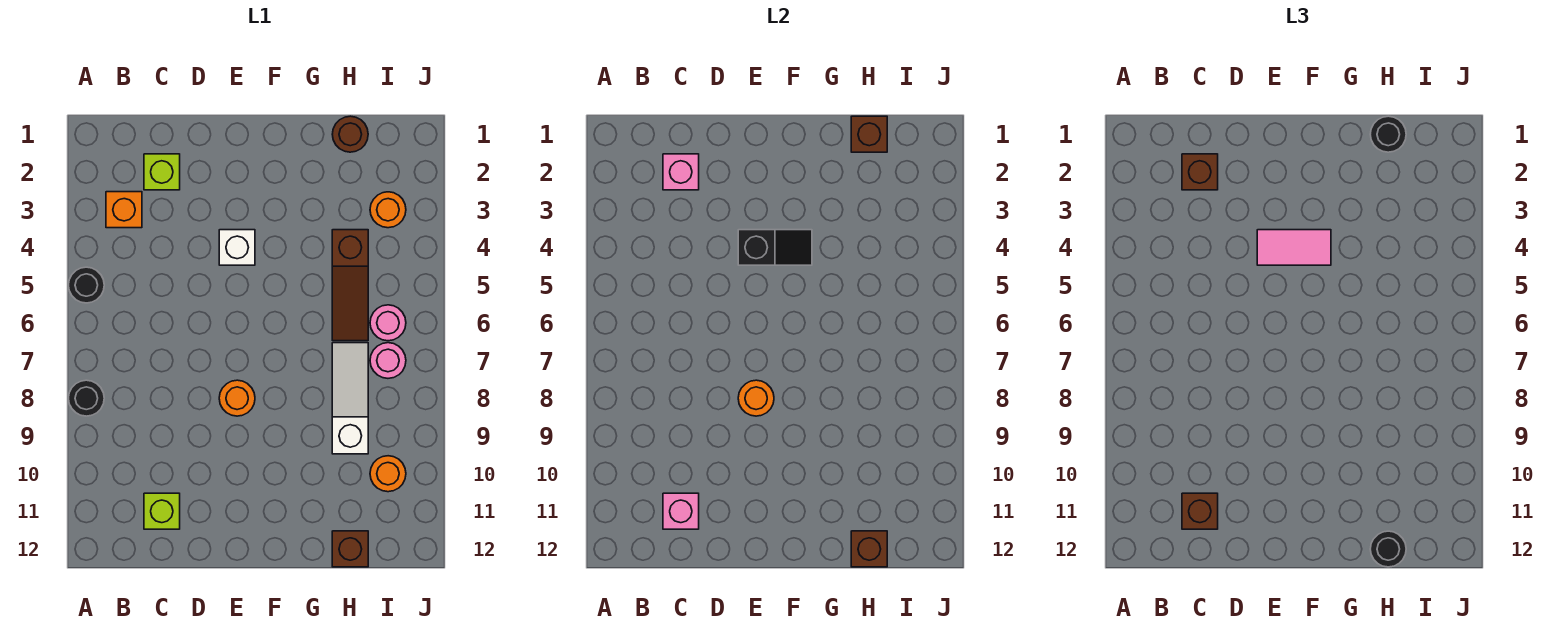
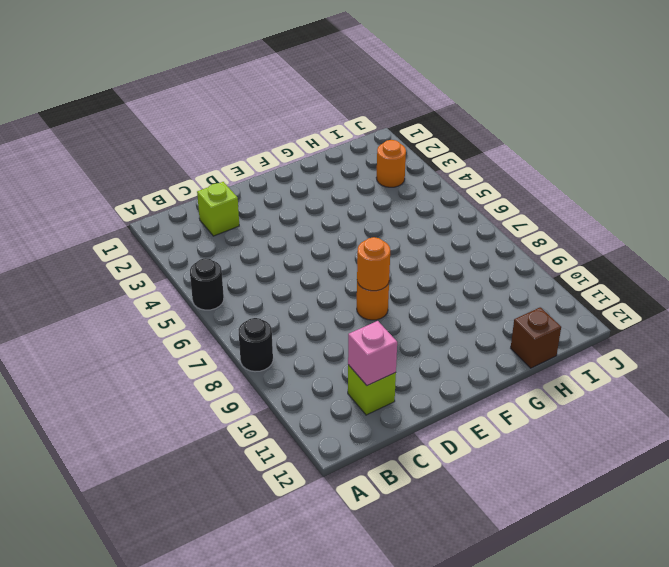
none -> orange 1x1 brick [106,192,142,228]
none -> white 1x1 brick [219,230,255,265]
none -> brown 1x1 round brick [332,116,368,152]

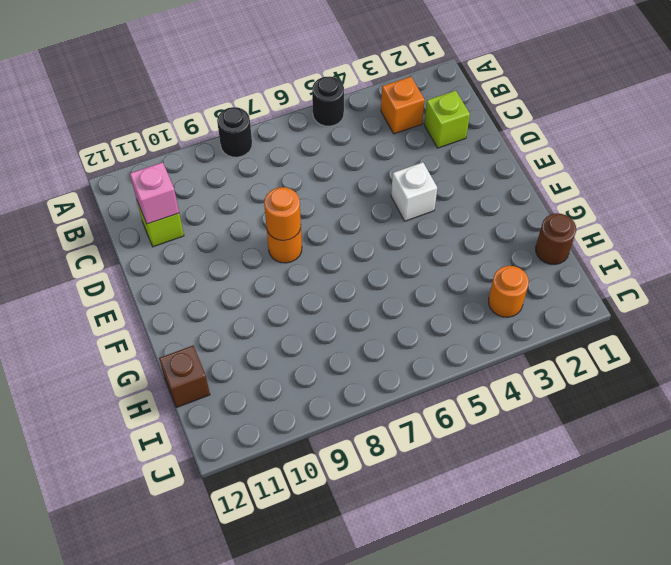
none -> brown 1x3 slope [332,230,368,341]
none -> white 1x3 slope [332,343,368,454]
none -> pink 1x1 round brick [370,305,406,341]

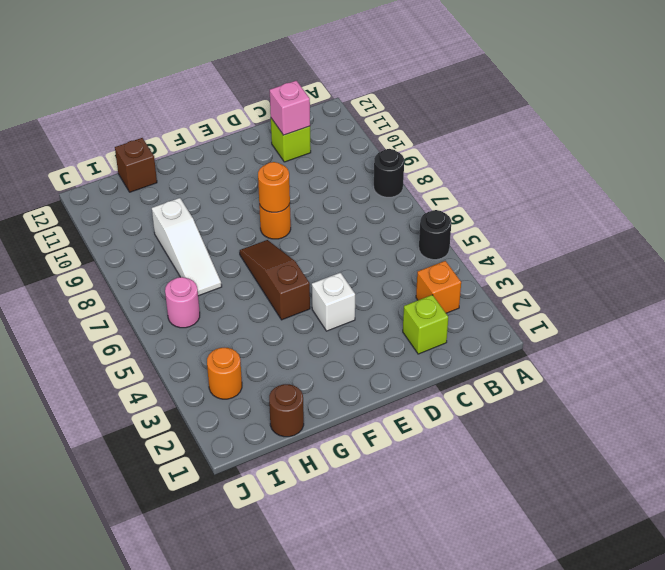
brown 1x3 slope [240,240,310,320] -> brown 1x3 slope moved to [332,230,368,341]
none -> pink 1x1 round brick [370,343,406,378]
none -> orange 1x1 round brick [370,456,406,492]
none -> pink 1x1 brick [663,154,699,190]

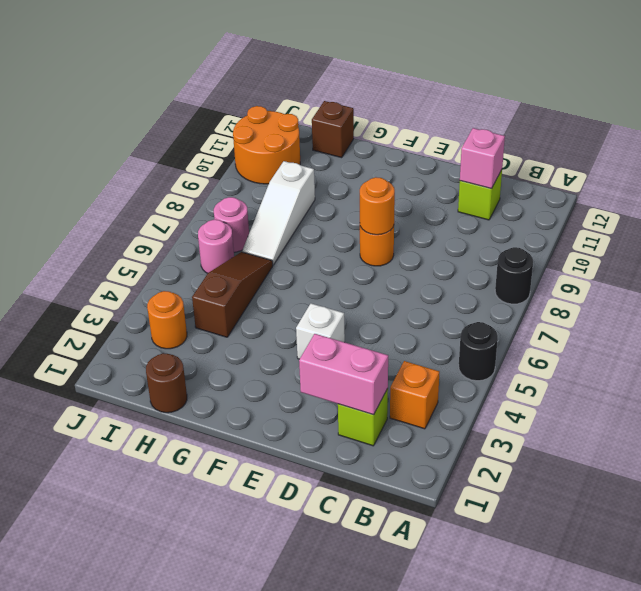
pink 1x2 brick [299,334,388,415] -> pink 1x1 brick [663,154,699,190]
orange 2x2 round brick [233,106,300,184] -> orange 1x1 round brick [370,456,406,492]
none -> black 1x2 slope [738,230,812,265]
none -> brown 1x1 brick [851,116,887,152]
none -> brown 1x1 brick [851,531,887,567]

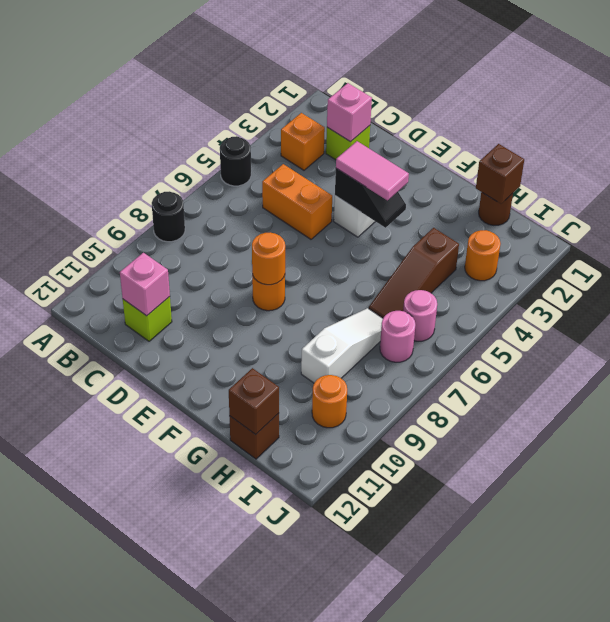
orange 1x2 brick [262,164,332,239] -> none
none -> brown 1x1 brick [1182,154,1218,190]
none -> brown 1x1 brick [1182,493,1218,529]
none -> black 1x1 round brick [1370,116,1406,152]

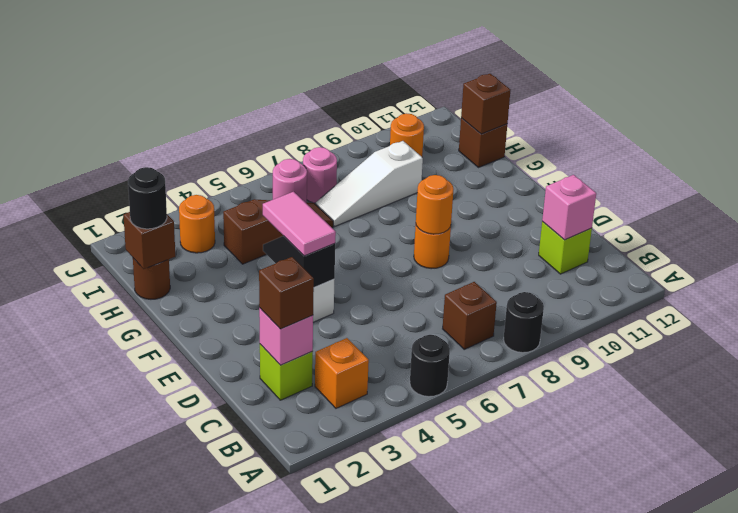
brown 1x1 brick [443,282,497,349] -> brown 1x1 brick moved to [1182,493,1218,529]
none -> black 1x1 round brick [1370,531,1406,567]

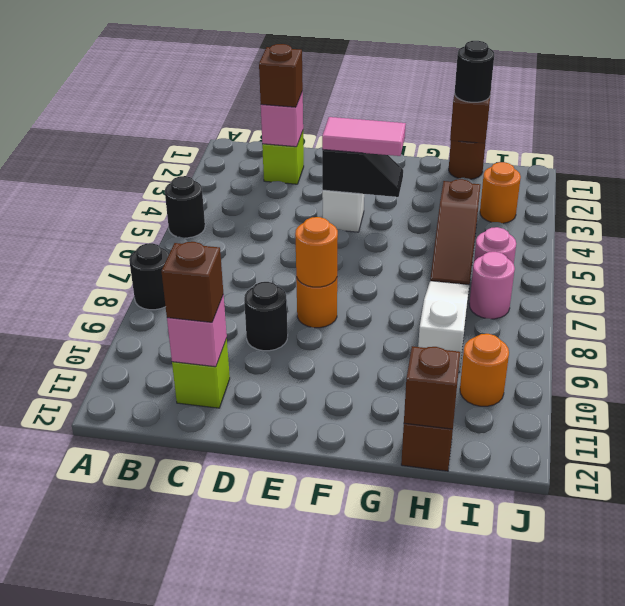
black 1x1 round brick [244,282,288,351] -> black 1x1 round brick moved to [1370,531,1406,567]
none -> orange 1x1 brick [106,192,142,228]

